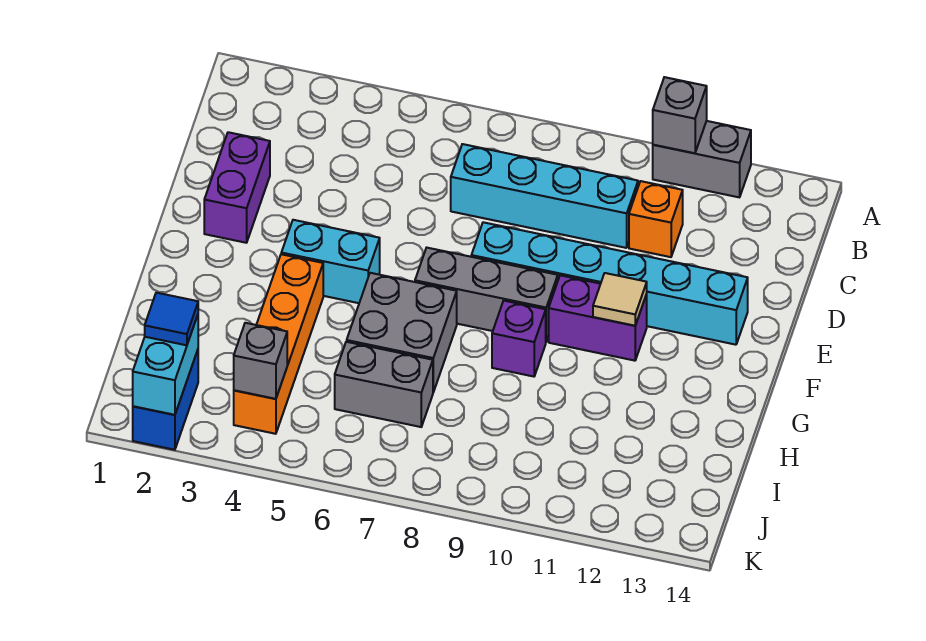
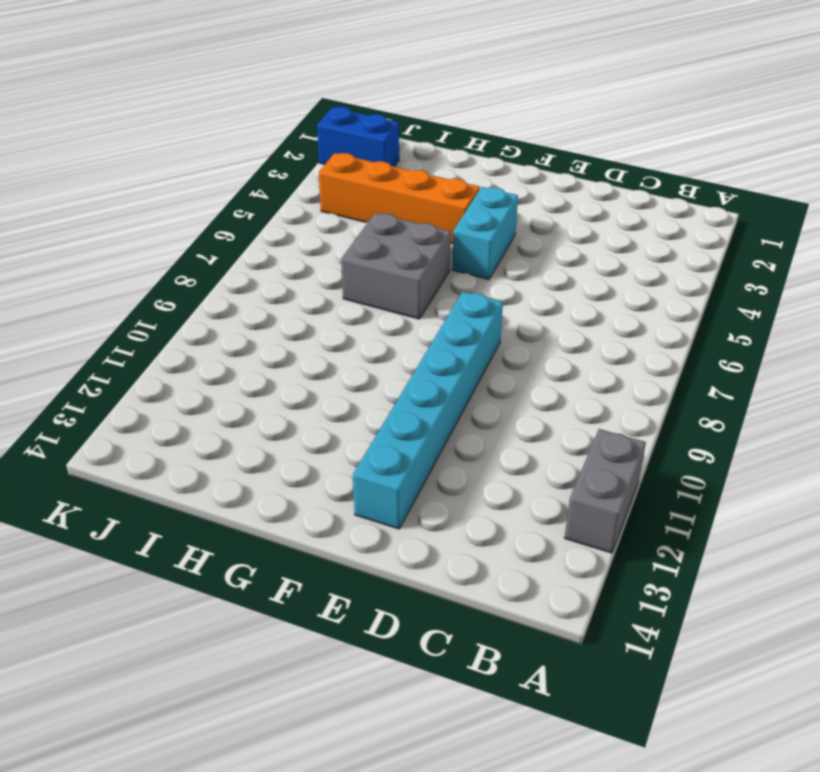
none -> cyan 1x4 brick [451,144,638,248]
none -> orange 1x1 brick [629,181,683,257]
none -> purple 1x2 brick [204,132,270,243]

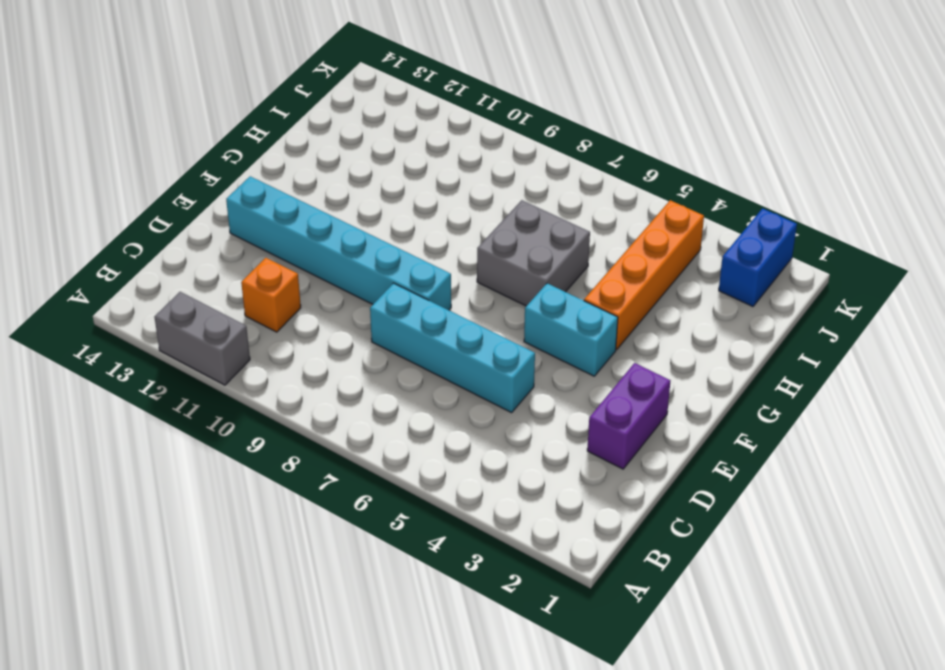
cyan 1x4 brick [370,283,535,413] -> cyan 1x4 brick moved to [451,144,638,248]
none -> grey 1x3 brick [415,248,558,342]
none -> purple 1x2 brick [549,275,647,361]
none -> purple 1x1 brick [492,301,546,377]

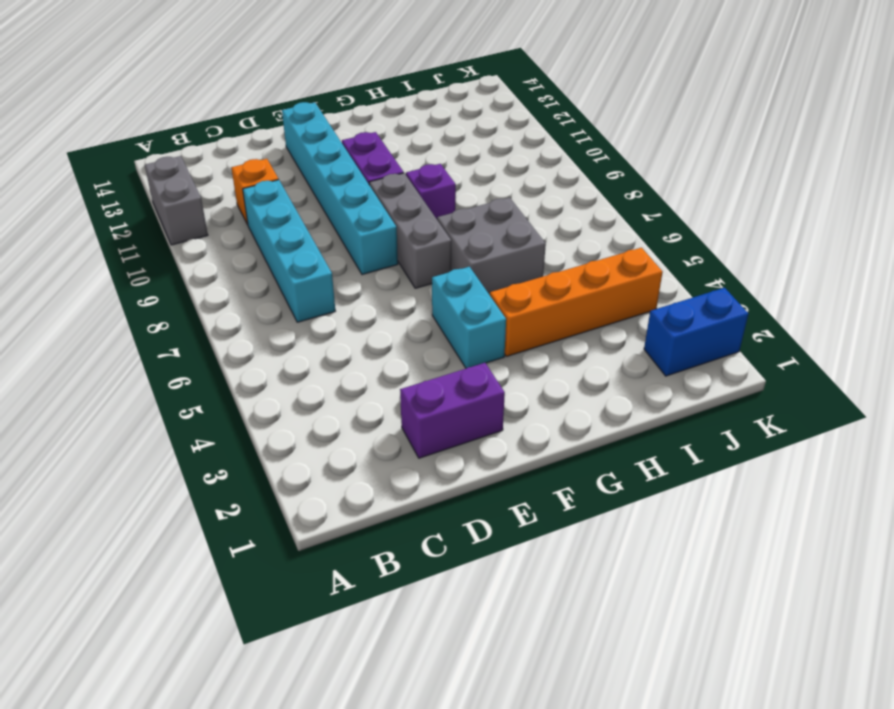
none -> grey 1x2 brick [335,342,433,427]
none -> grey 1x1 brick [653,77,707,153]
none -> tan 1x1 tile [593,273,647,326]

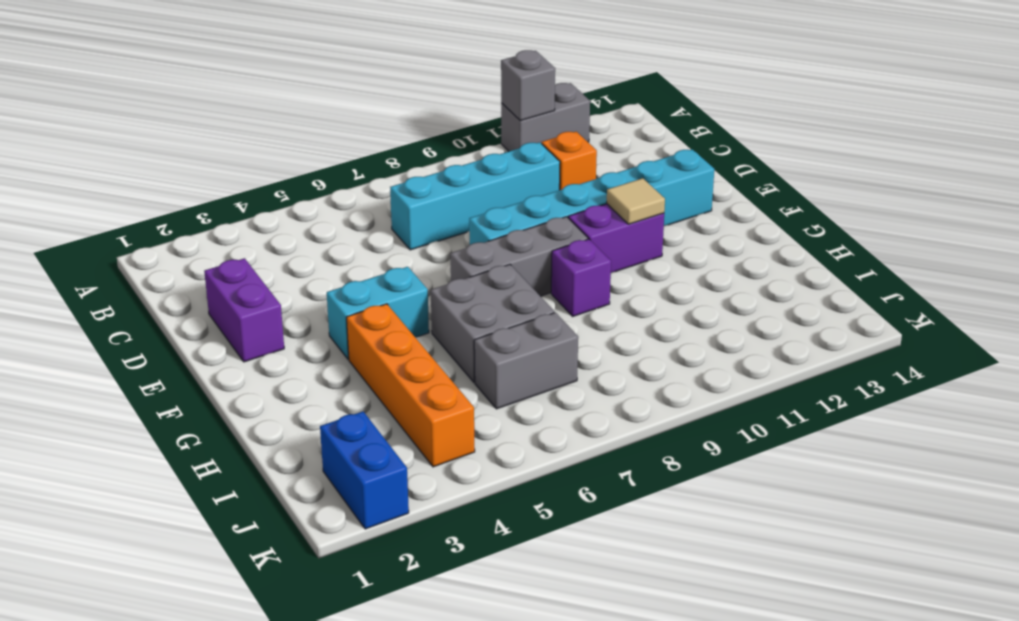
none -> cyan 1x2 brick [133,315,198,415]
none -> grey 1x1 brick [234,323,287,399]
none -> blue 1x1 tile [145,293,198,345]

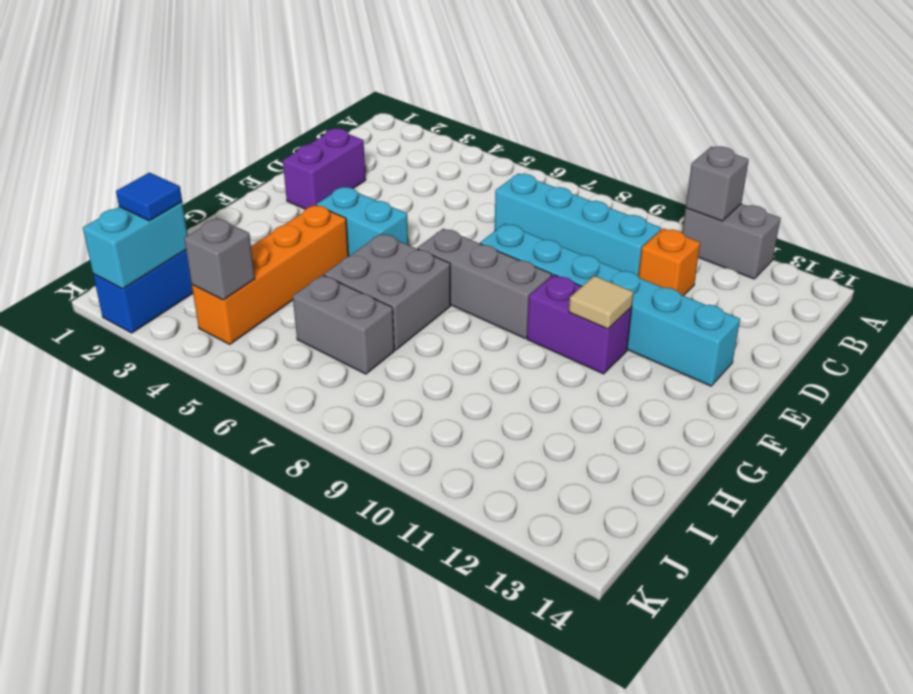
none -> purple 1x1 brick [492,301,546,377]

